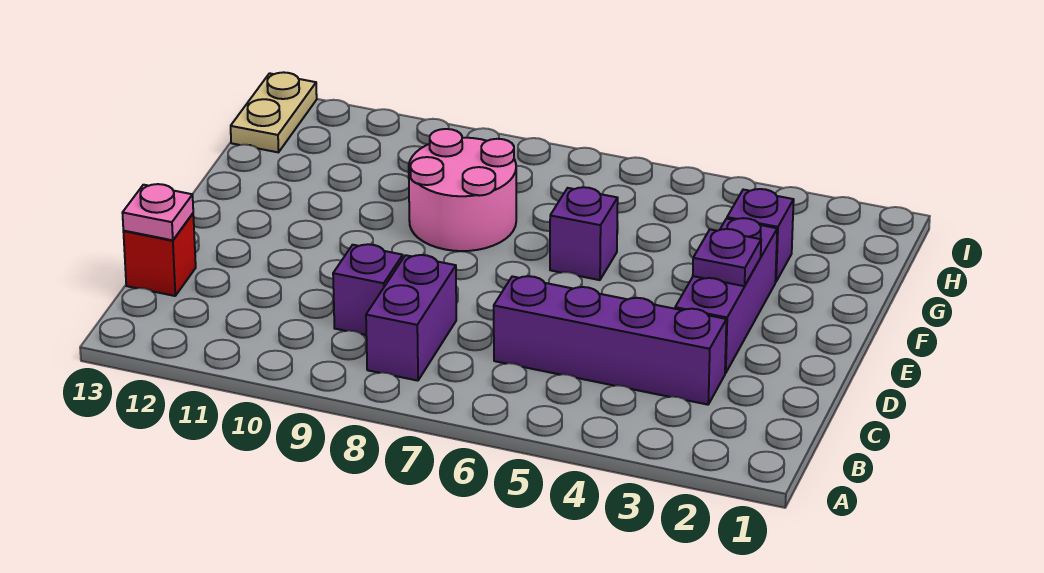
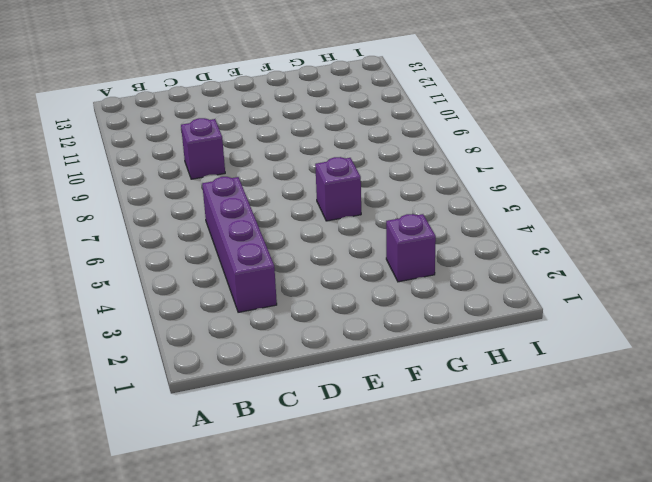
none -> purple 1x2 brick [366,255,456,381]
none -> red 1x1 brick [123,214,196,296]

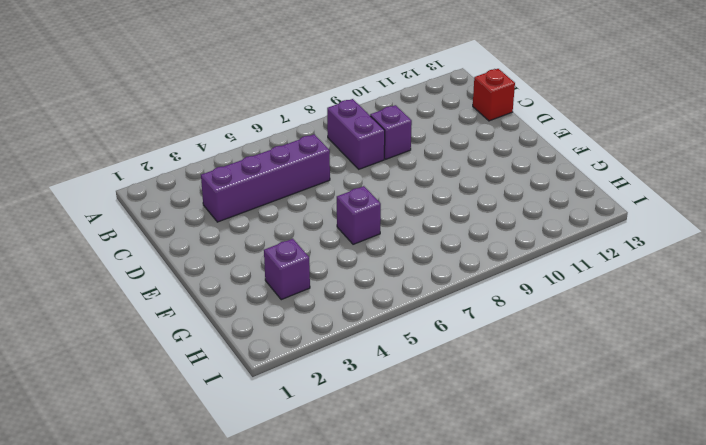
none -> purple 1x3 brick [675,218,777,373]
none -> pink 2x2 round brick [409,129,516,251]

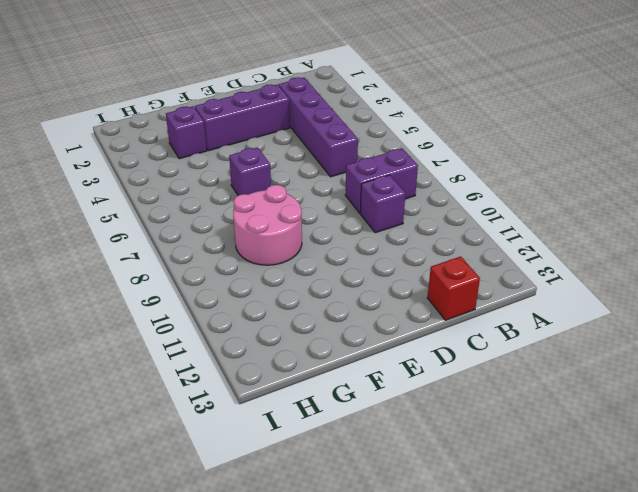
none -> tan 1x2 plate [231,72,317,152]
none -> pink 1x1 plate [122,184,193,240]

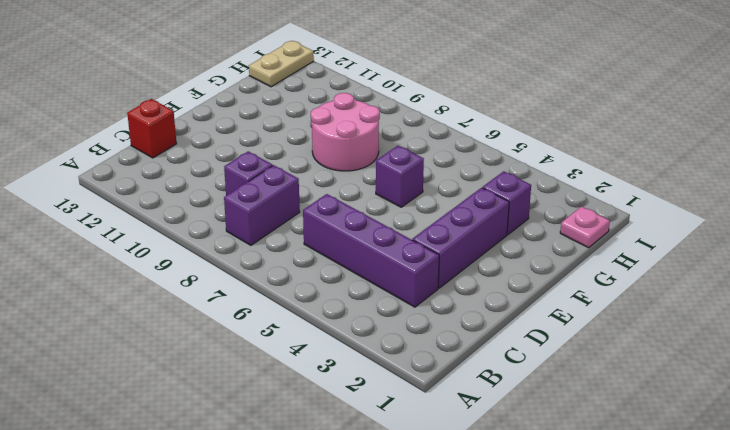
pink 1x1 plate [560,207,610,248] -> pink 1x1 plate moved to [122,184,193,240]
none -> purple 1x1 plate [693,229,761,286]

